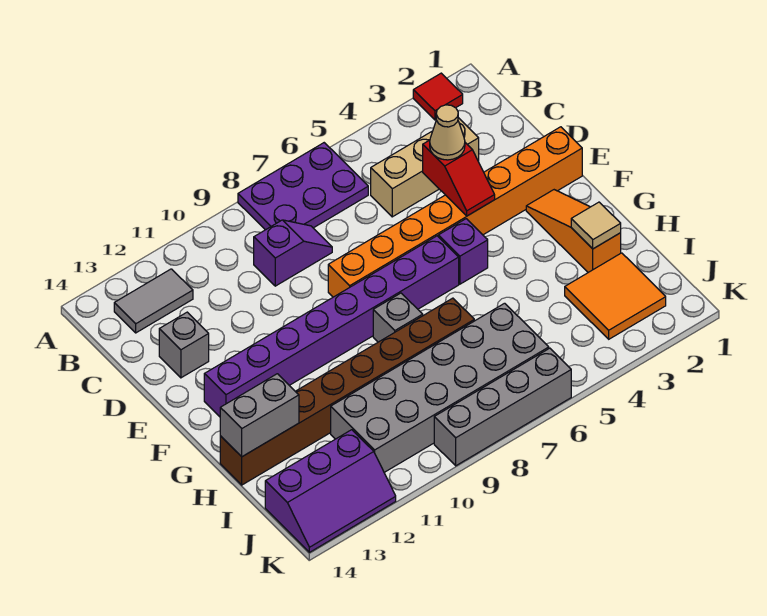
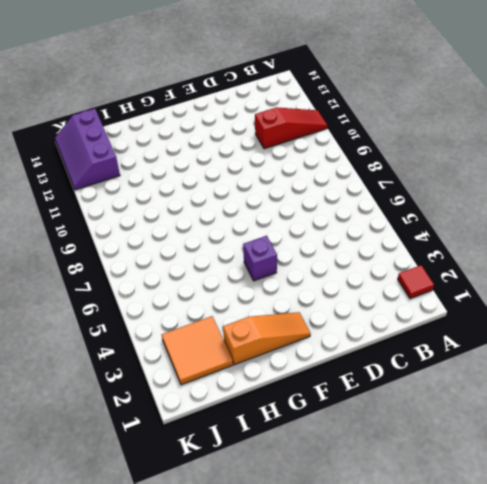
red 1x3 slope [255,107,327,149] -> none
none -> purple 2x3 plate [238,143,368,230]
none -> grey 1x2 tile [114,269,193,333]
none -> tan 1x3 brick [371,118,479,217]

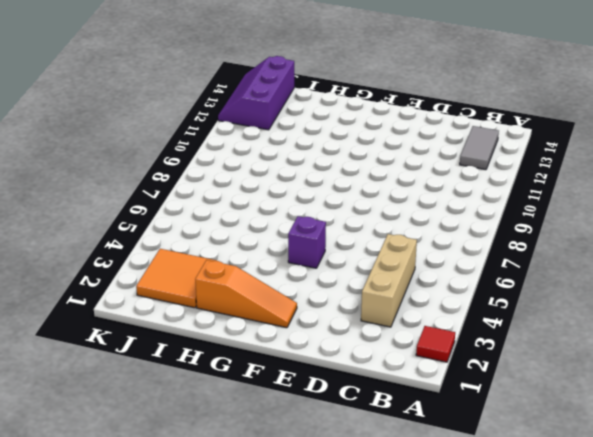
none -> purple 2x3 plate [238,143,368,230]
none -> purple 1x2 slope [254,220,332,286]
none -> grey 1x1 brick [159,312,209,378]

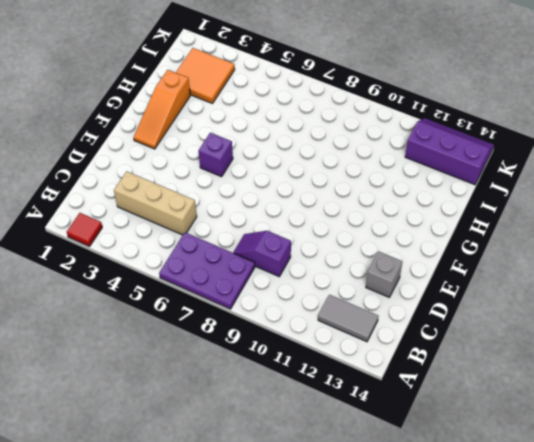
none -> orange 1x8 brick [328,127,582,297]
none -> purple 1x8 brick [204,236,459,417]
none -> grey 1x1 brick [373,293,423,342]

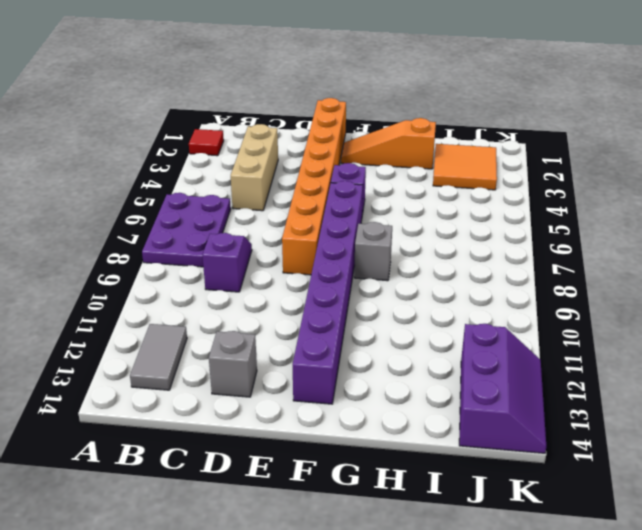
none -> brown 1x8 brick [220,298,474,485]
none -> grey 2x6 brick [331,303,549,472]
none -> grey 1x4 brick [434,348,571,466]

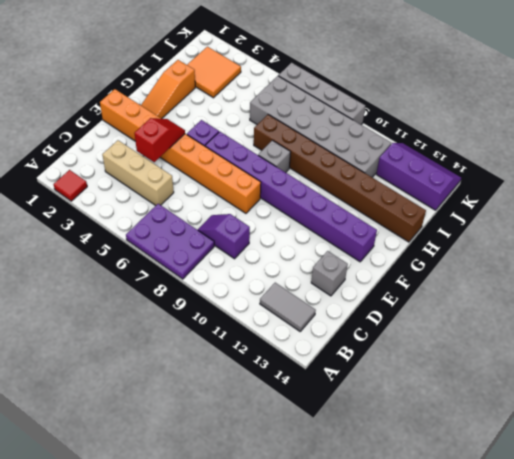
none -> tan 1x1 tile [571,202,621,249]
none -> grey 1x2 brick [220,374,299,457]
none -> tan 1x1 cone [430,105,465,160]

